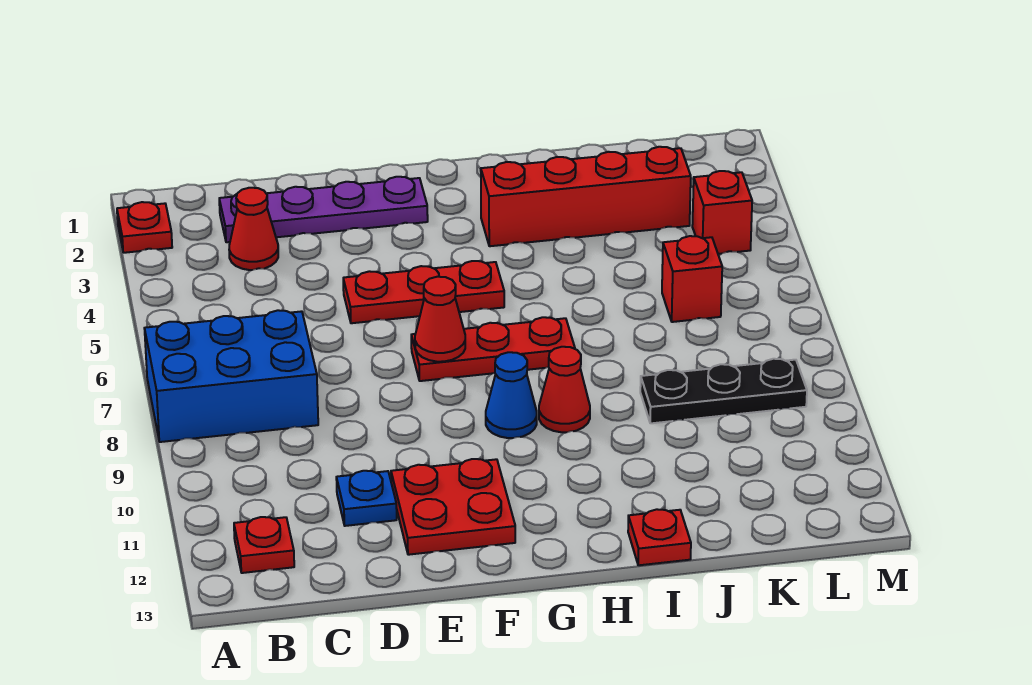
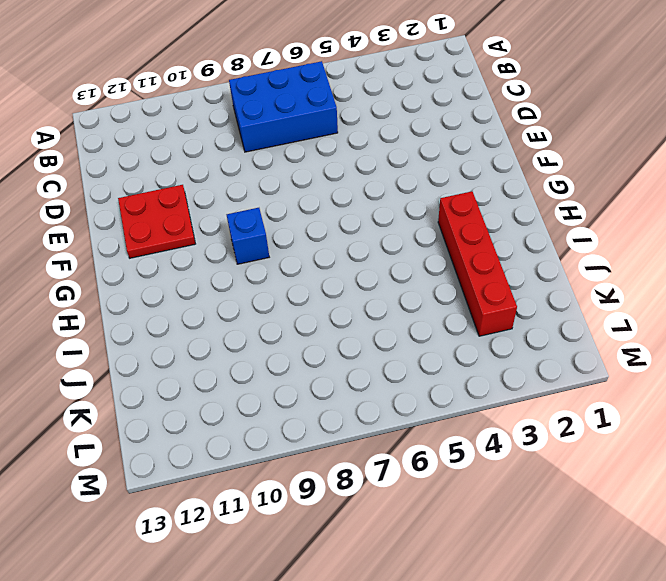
blue 2x3 brick [229,61,338,152] -> blue 2x3 brick turned to [144,310,318,442]
blue 1x1 brick [227,208,269,264] -> blue 1x1 cone [486,352,537,438]
none -> red 1x1 plate [117,202,172,253]
none -> red 1x1 plate [234,517,294,573]
none -> purple 1x4 plate [219,177,428,242]

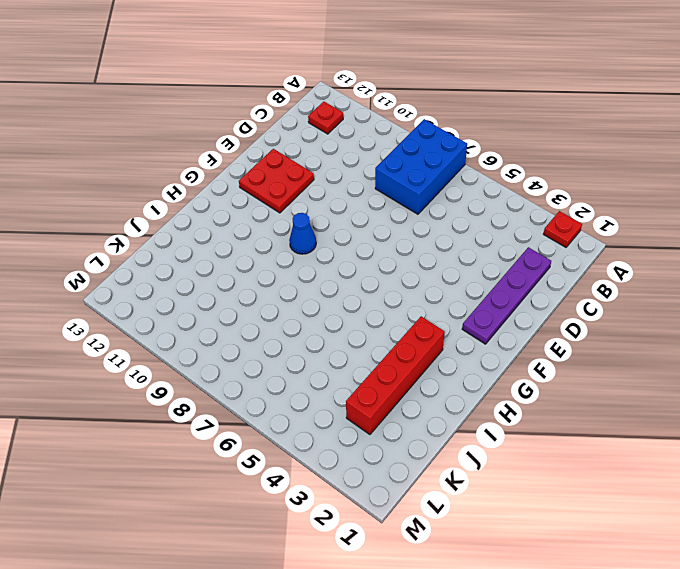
none -> red 1x1 cone [229,188,278,270]
none -> blue 1x1 plate [336,471,397,526]
none -> red 1x3 plate [343,261,504,323]

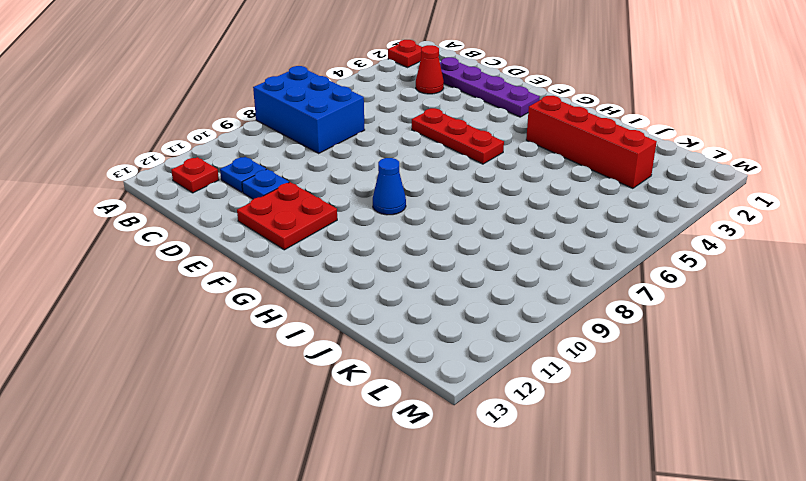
blue 1x1 plate [220,157,266,192] -> none
none -> red 1x3 plate [411,317,575,381]
none -> red 1x1 cone [539,347,590,432]
none -> red 1x1 plate [628,509,691,565]

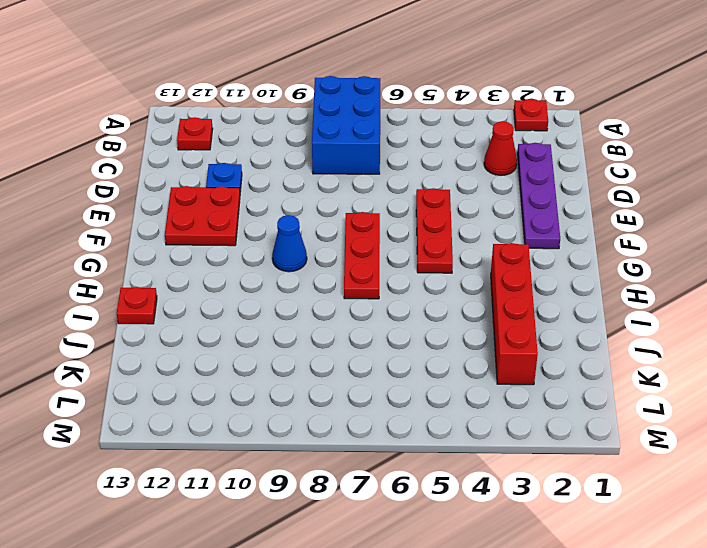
none -> red 1x1 cone [539,347,590,432]
none -> black 1x3 plate [640,359,807,423]
none -> red 1x1 brick [662,236,722,322]

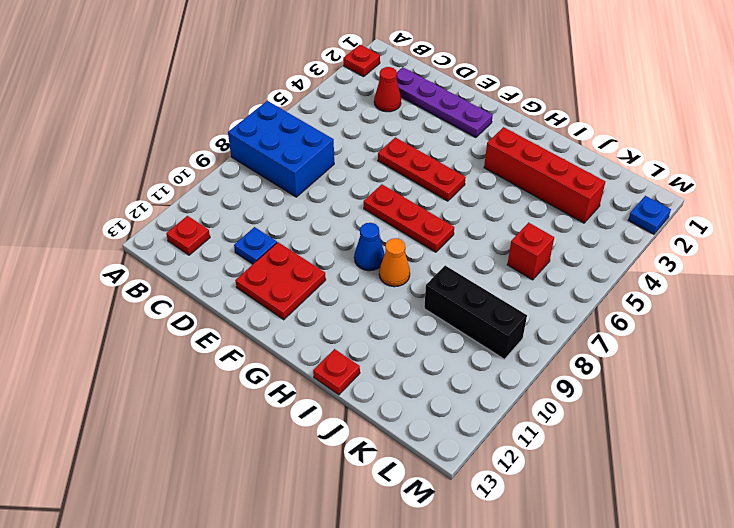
orange 1x1 cone [379,238,410,287] -> red 1x1 cone [539,347,590,432]
black 1x3 brick [424,266,527,359] -> black 1x3 plate [640,359,807,423]
blue 1x1 plate [628,196,671,234] -> none
none -> red 1x1 brick [692,171,752,254]
none -> red 1x1 cone [415,277,465,362]

